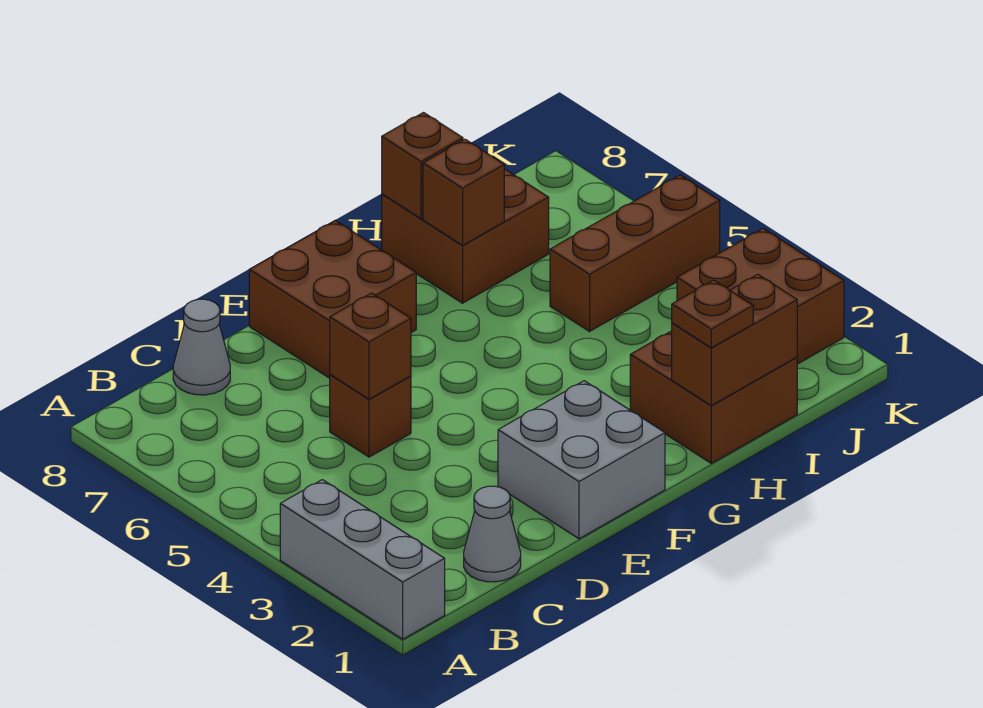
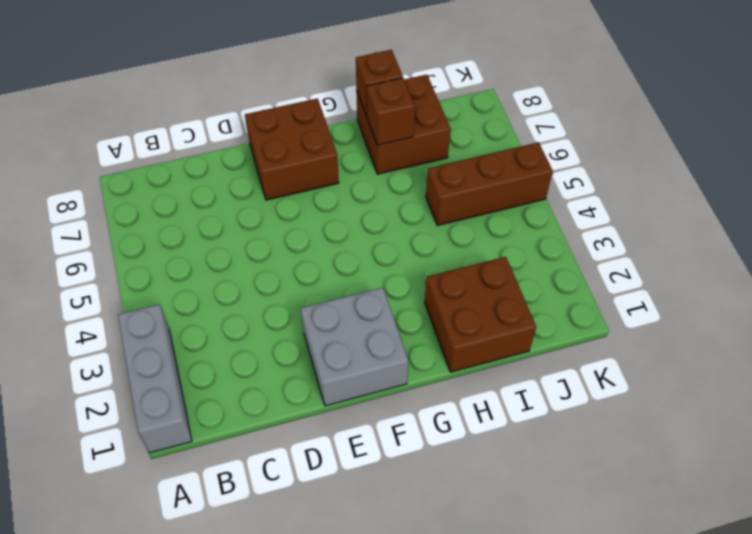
none -> grey 1x1 cone [464,486,521,582]
none -> grey 1x1 cone [173,299,230,395]
none -> brown 1x1 brick [330,375,411,457]

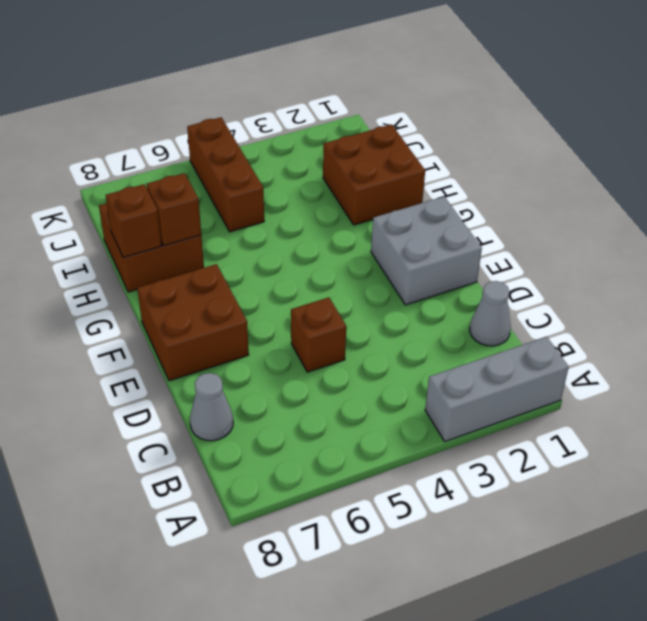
none -> brown 2x2 brick [677,229,844,364]
none -> brown 1x1 brick [330,293,411,399]
none -> brown 1x2 brick [672,274,797,406]

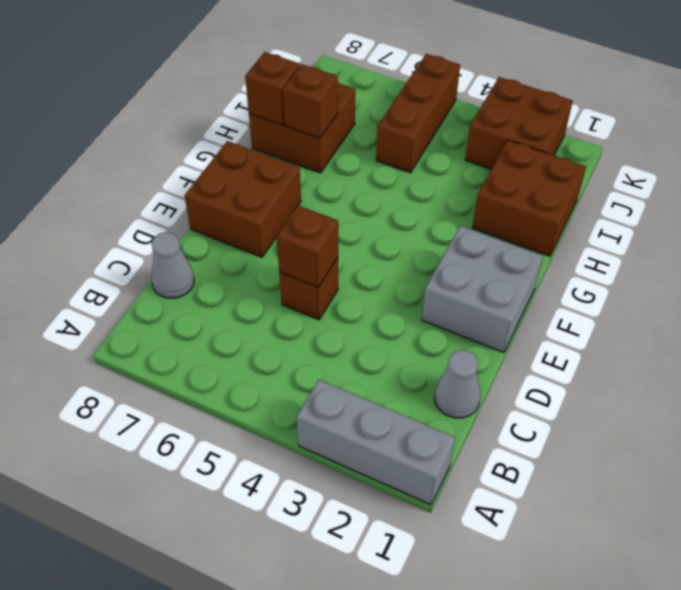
none -> brown 1x2 brick [672,274,797,406]
none -> brown 1x1 plate [672,280,753,348]

